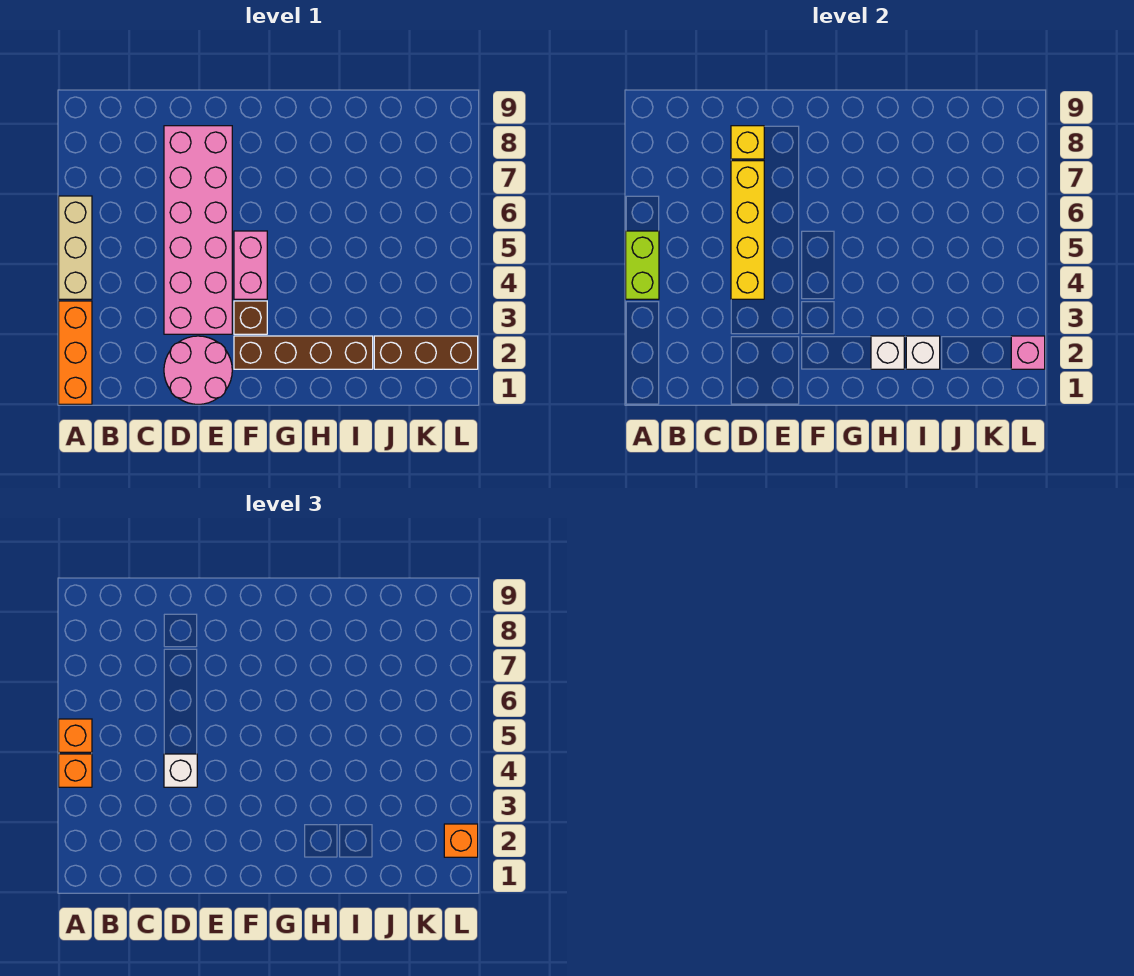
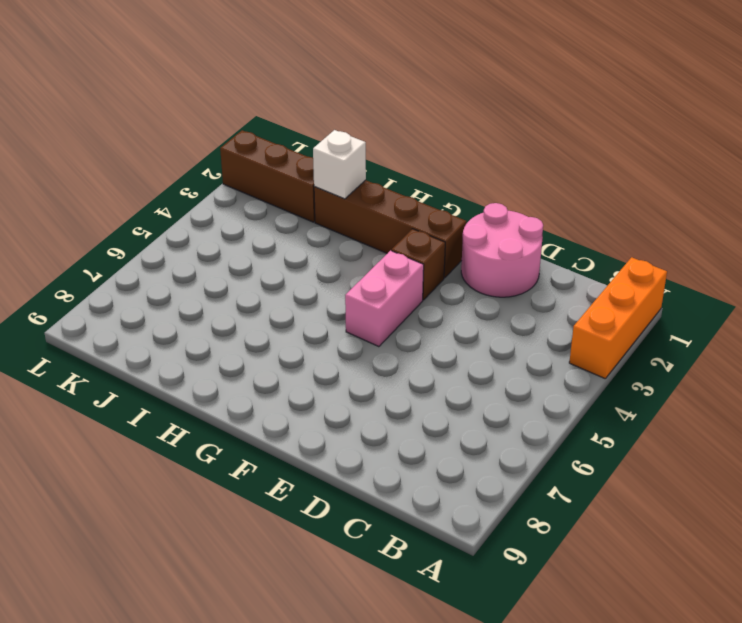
none -> tan 1x3 brick [59,196,92,299]
none -> pink 2x6 brick [164,126,232,334]
none -> lime 1x2 brick [626,231,659,299]

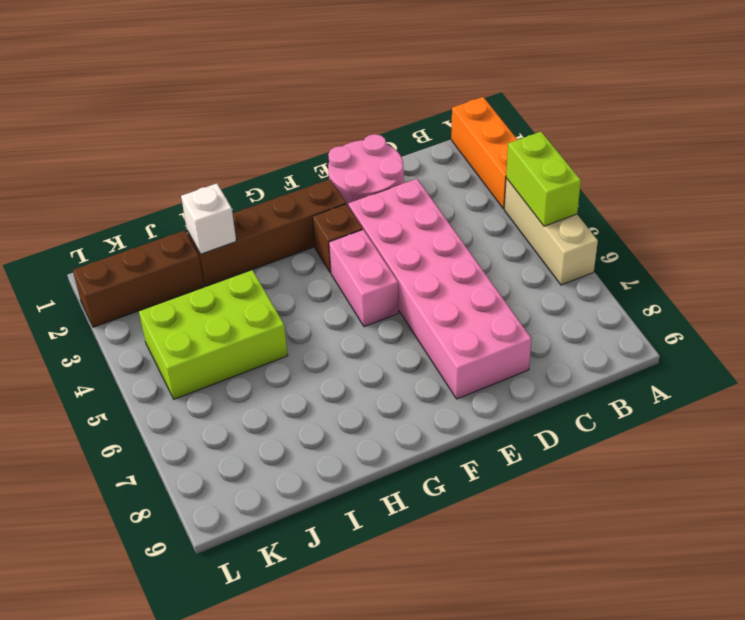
lime 2x3 brick [139,270,288,399] -> none
none -> yellow 1x4 brick [731,161,764,299]
none -> yellow 1x1 brick [731,126,764,159]
none -> white 1x1 brick [871,336,904,369]

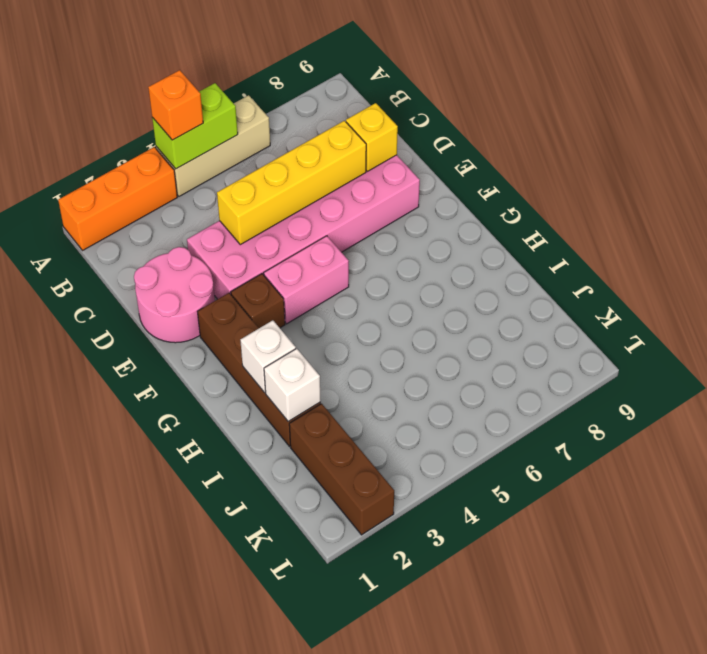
none -> pink 1x1 brick [1011,336,1045,369]
none -> orange 1x1 brick [59,719,92,752]
none -> white 1x1 brick [164,754,197,787]

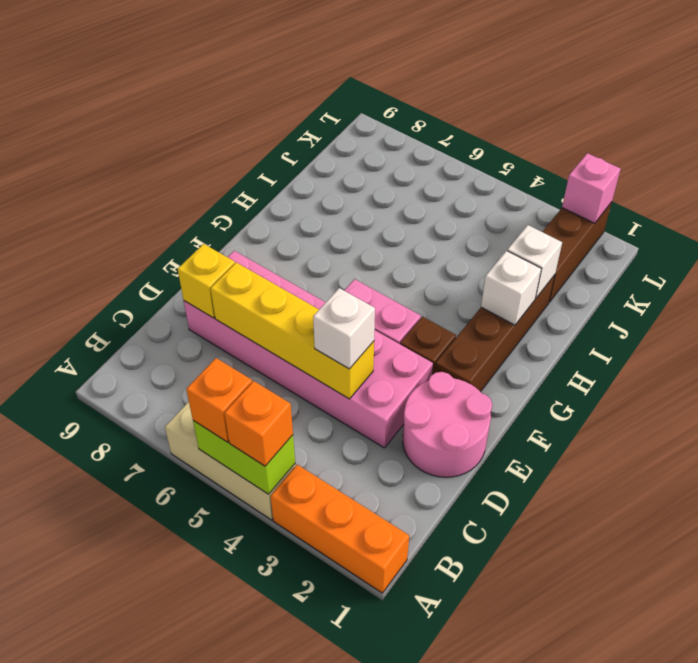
none -> orange 1x1 brick [444,824,478,857]

